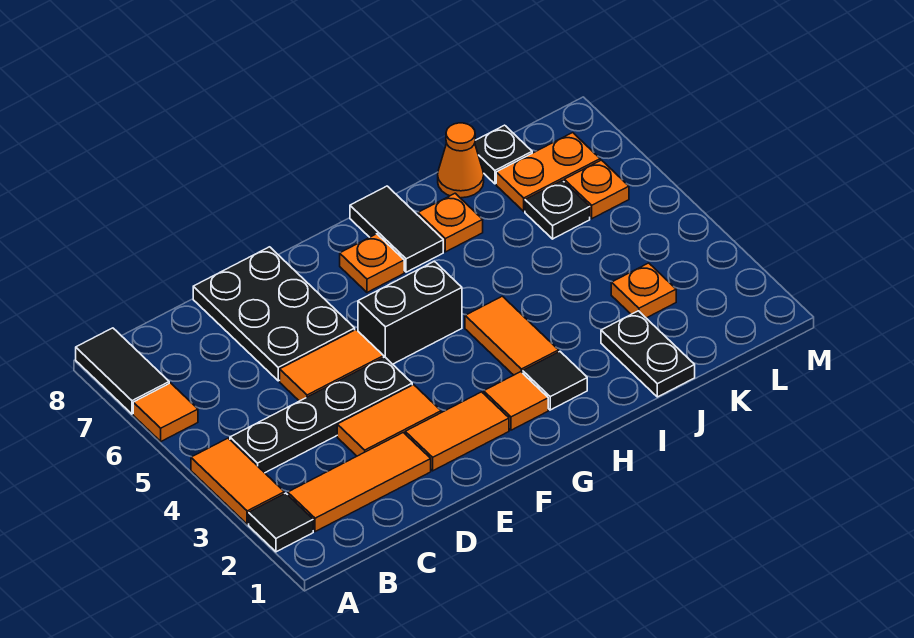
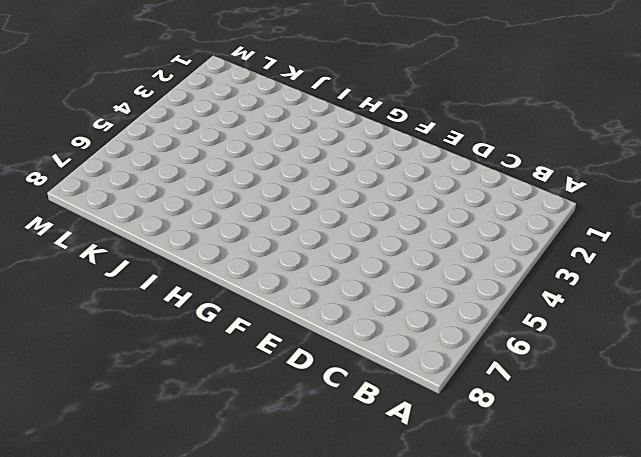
none -> black 1x1 tile [249,493,313,552]
none -> orange 1x2 tile [191,438,284,524]
none -> orange 1x1 tile [133,383,198,441]

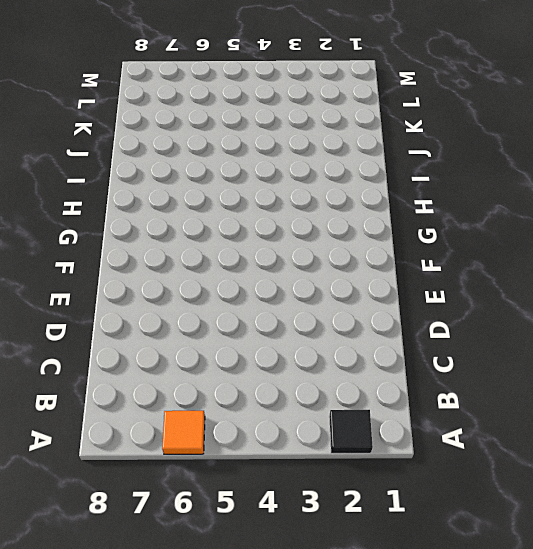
none -> orange 1x2 tile [191,438,284,524]
none -> black 1x2 tile [76,328,169,414]
none -> orange 1x3 tile [288,432,431,532]

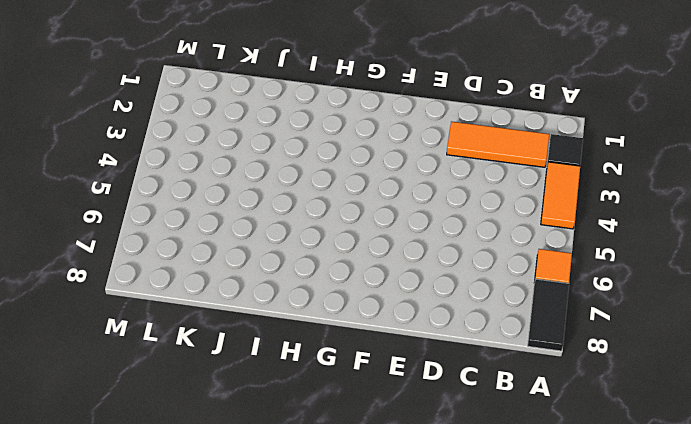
none -> black 1x4 plate [230,357,412,473]
none -> orange 1x2 tile [337,385,441,456]
none -> orange 1x2 tile [280,330,384,401]

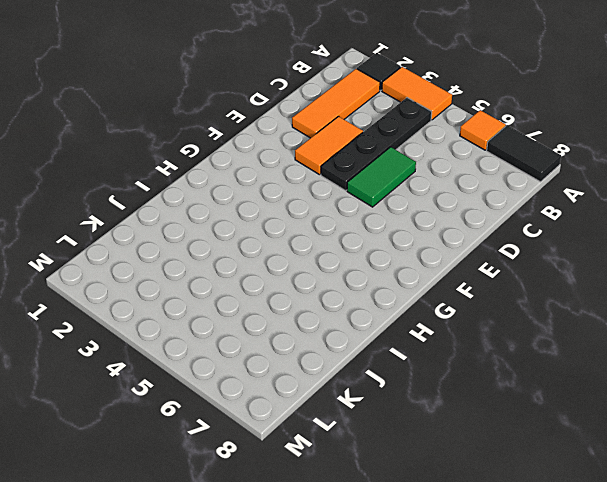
green 1x2 tile [347,147,416,207] -> orange 1x2 tile [280,330,384,401]
none -> black 2x3 plate [193,247,355,381]
none -> orange 1x2 tile [405,392,509,471]
none -> black 1x2 brick [358,261,462,364]

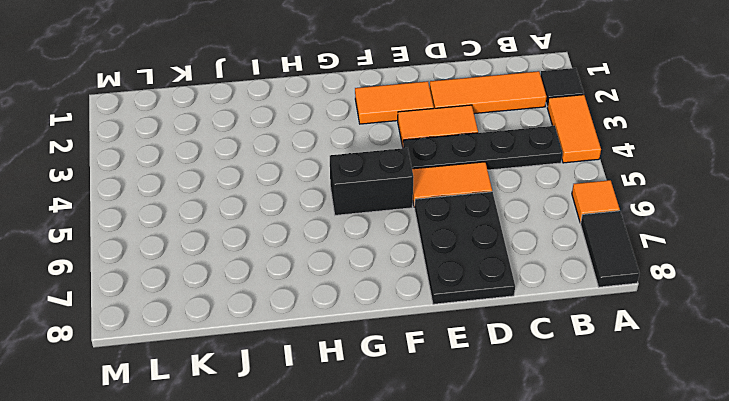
none -> orange 1x1 tile [484,372,548,430]
none -> orange 1x1 plate [340,234,404,292]
none -> black 1x1 tile [523,352,587,410]

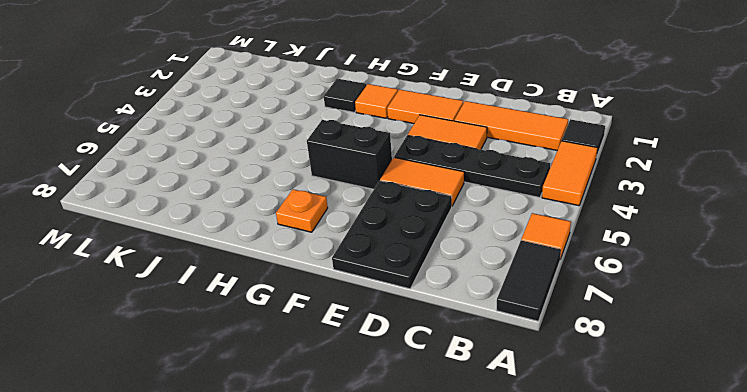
none -> orange 1x2 tile [465,296,559,375]
none -> black 1x2 tile [350,186,443,272]
none -> orange 1x1 plate [418,193,483,252]

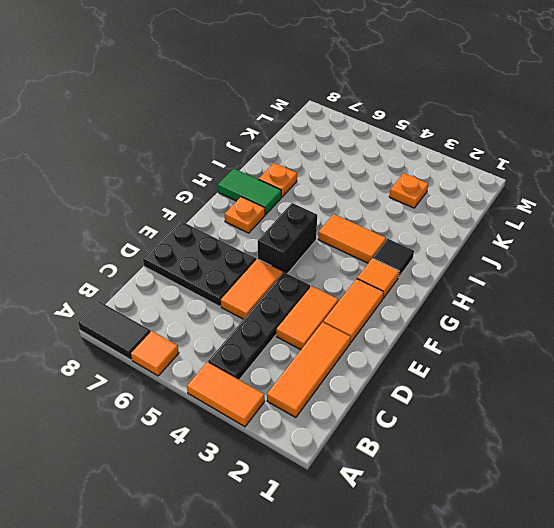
green 1x2 tile [218,169,281,215] -> black 1x2 tile [350,186,443,272]
none -> black 1x1 tile [249,493,313,552]
none -> black 1x2 plate [601,311,695,397]
none -> orange 1x1 cone [438,123,484,198]

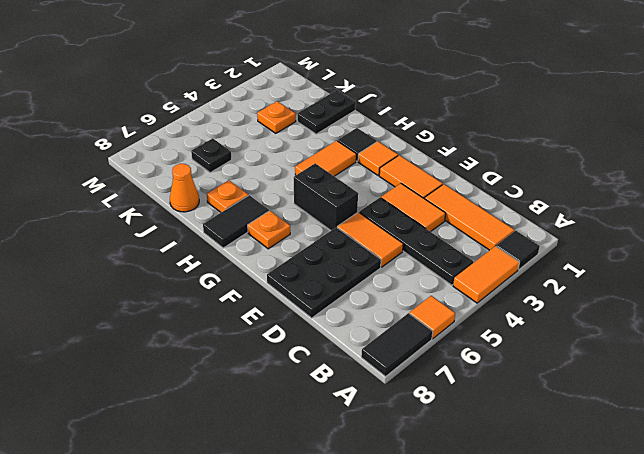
none -> orange 1x2 plate [496,133,600,211]
none -> black 1x1 plate [475,125,532,184]
none -> orange 1x1 plate [564,160,629,219]

